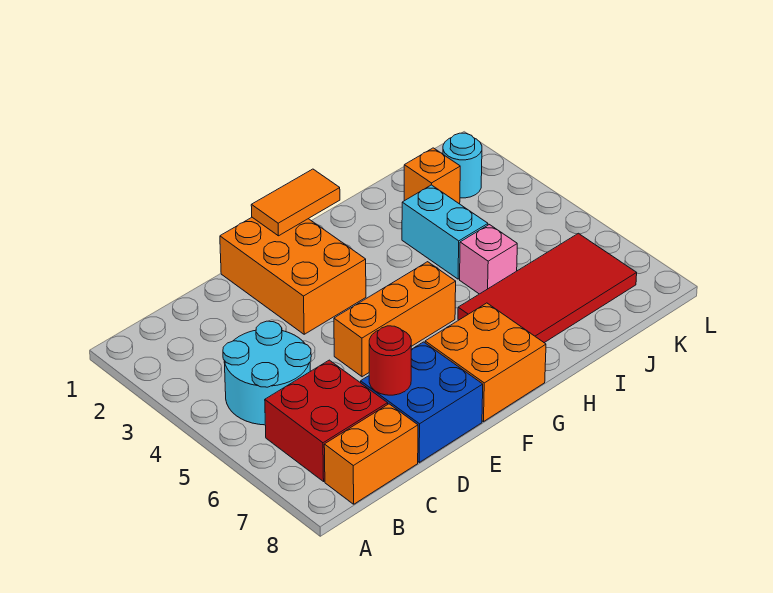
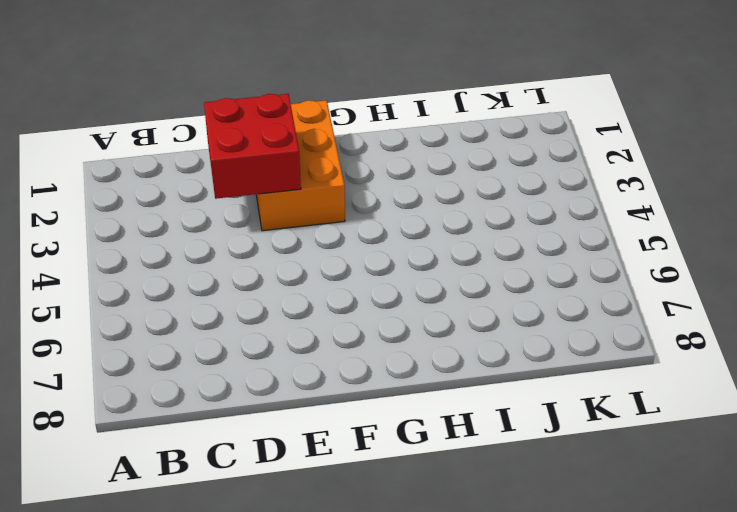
red 2x2 brick [204,94,301,199] -> red 2x2 brick moved to [265,360,388,481]
none -> cyan 2x2 round brick [223,321,311,425]
none -> orange 1x2 brick [324,404,418,504]
none -> blue 2x2 brick [361,342,483,462]

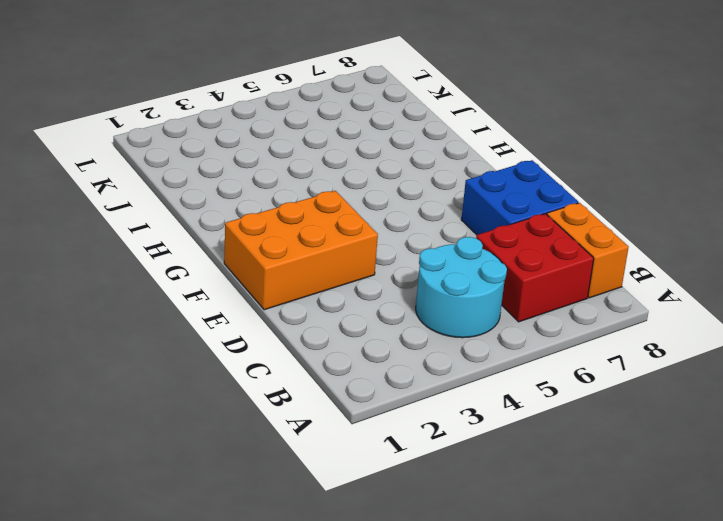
none -> orange 1x3 brick [334,262,456,377]
none -> orange 2x2 brick [425,303,546,422]
none -> red 2x4 tile [458,233,637,343]

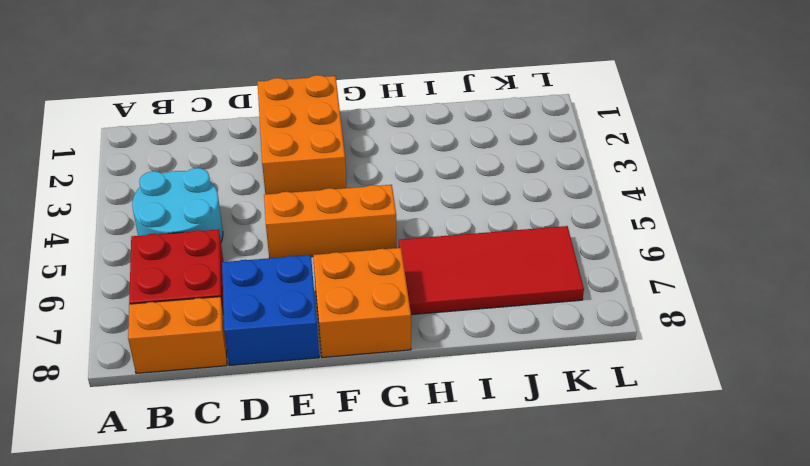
none -> cyan 1x2 brick [402,185,488,279]
none -> pink 1x1 brick [460,225,517,294]
none -> orange 1x1 brick [404,148,460,204]

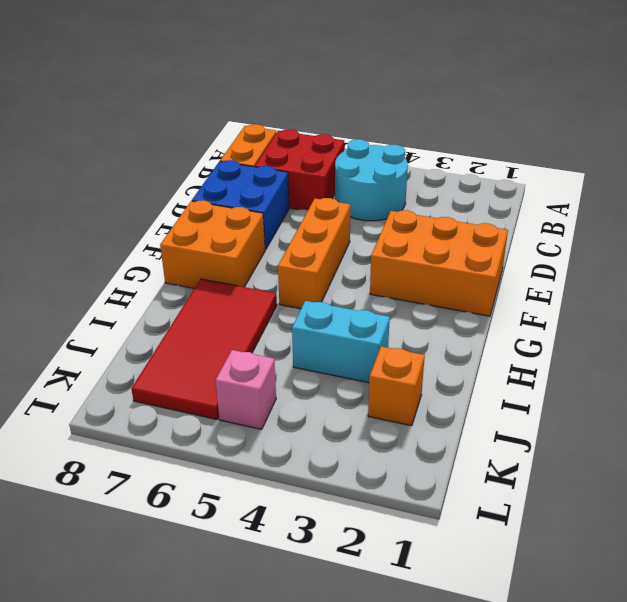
pink 1x1 brick [216,350,276,429] -> pink 1x1 brick moved to [460,225,517,294]
none -> cyan 1x1 round brick [443,133,482,198]
none -> red 1x1 round brick [369,326,411,395]
none -> orange 1x2 tile [251,169,340,236]

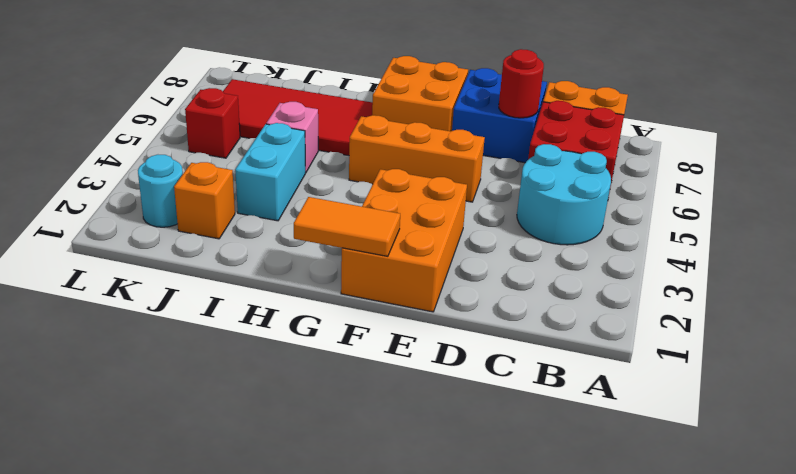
red 1x1 brick [185,88,240,158] -> none

